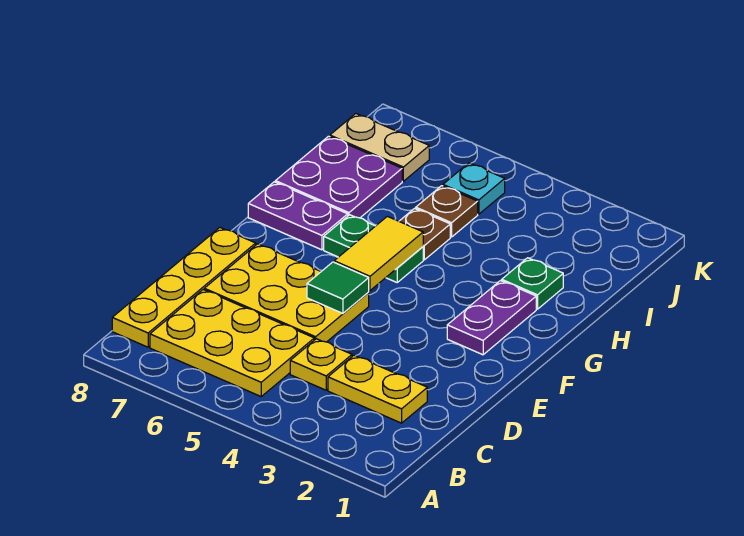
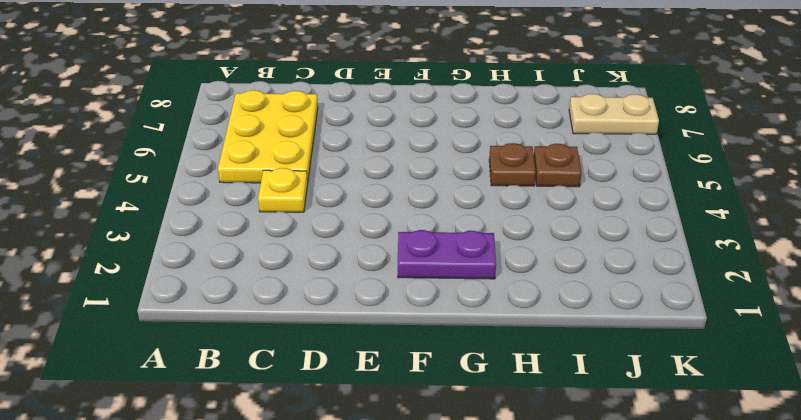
tan 1x2 plate [569,94,659,134] -> tan 1x2 plate turned to [330,114,429,181]
none -> yellow 1x4 plate [112,228,256,347]
none -> yellow 1x2 plate [328,355,427,423]
none -> yellow 2x3 plate [204,244,369,342]

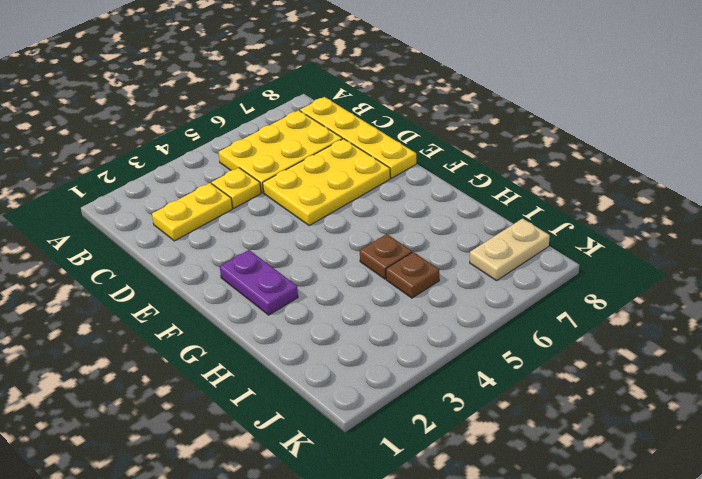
none -> green 1x2 plate [324,215,423,282]
none -> purple 1x2 plate [248,182,348,250]
none -> green 1x1 plate [502,258,563,309]

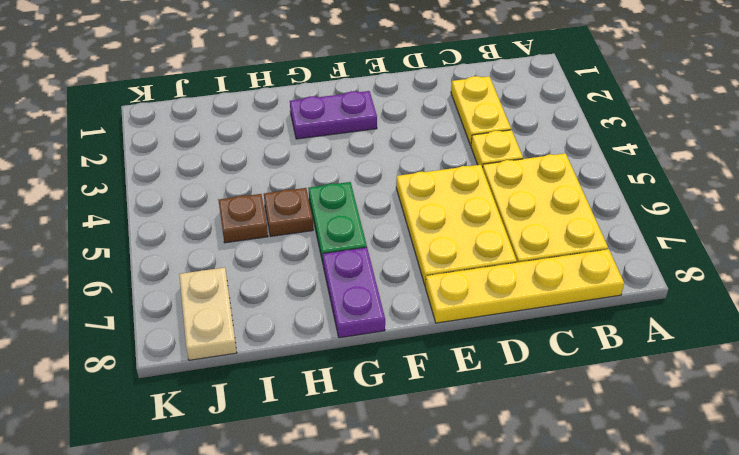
none -> green 1x1 plate [502,258,563,309]
none -> purple 2x2 plate [275,136,402,218]
none -> cyan 1x1 plate [443,163,505,214]

